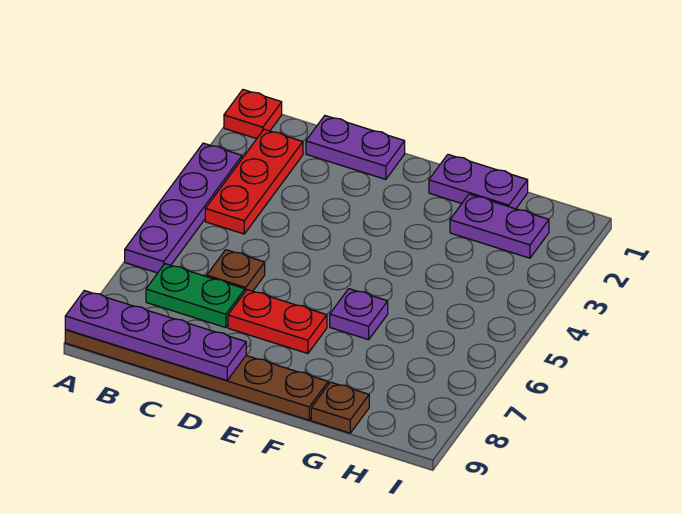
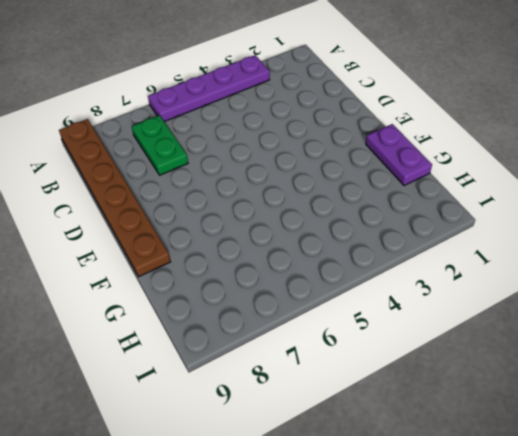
none -> red 1x1 plate [224,90,282,139]
none -> red 1x3 plate [205,129,303,234]
none -> purple 1x2 plate [306,116,405,179]

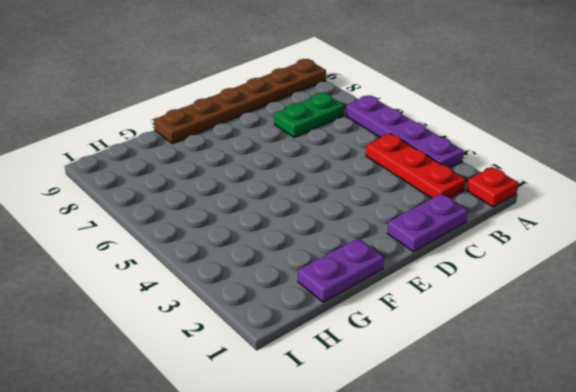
none -> brown 1x1 plate [207,250,265,291]
none -> red 1x2 plate [228,290,327,354]
none -> purple 1x1 plate [330,289,388,340]

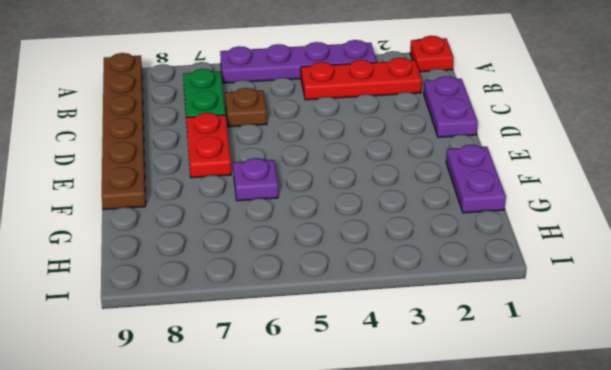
none -> purple 1x2 plate [450,194,549,258]
none -> brown 1x1 plate [311,382,369,433]
none -> purple 1x4 plate [65,291,246,380]

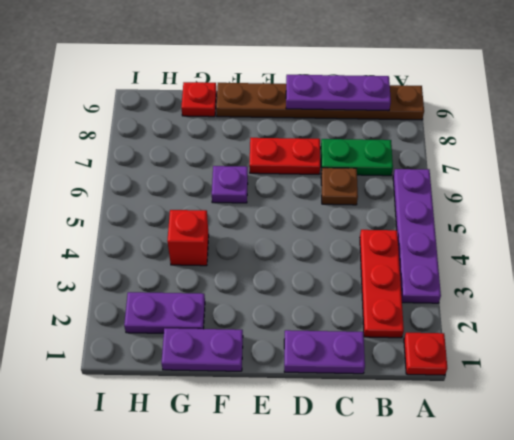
purple 1x3 plate [286,75,391,111] -> purple 1x4 plate [65,291,246,380]
red 1x1 brick [167,210,209,266] -> none
red 1x1 plate [181,82,216,117] -> brown 1x1 plate [311,382,369,433]

